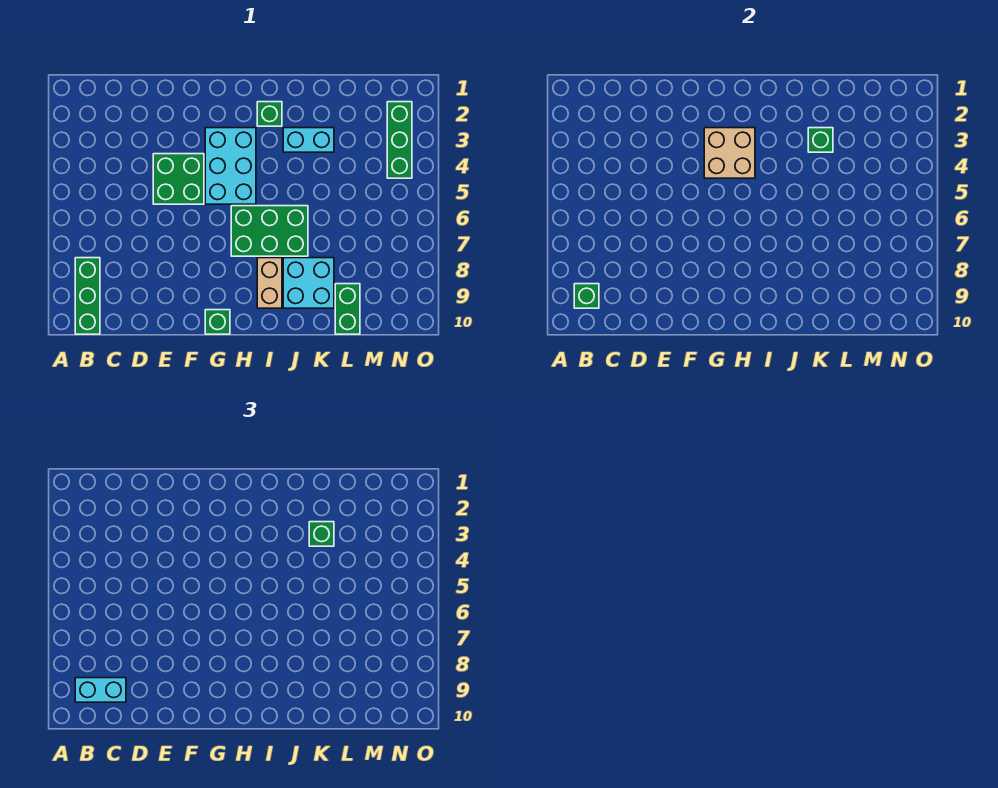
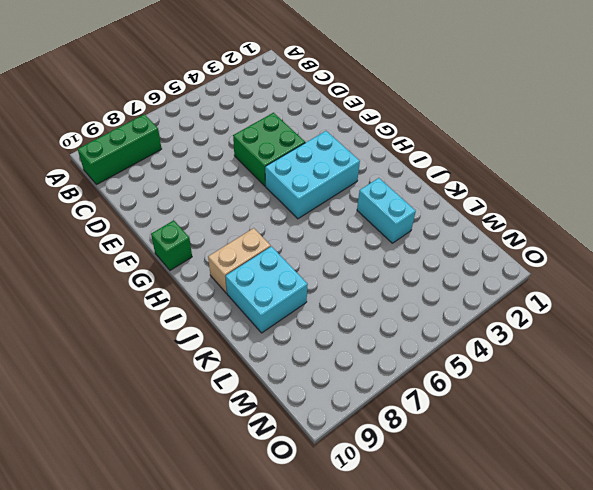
none -> green 2x3 brick [231,206,308,256]
none -> green 1x1 brick [257,102,282,126]
none -> green 1x2 brick [335,284,360,334]

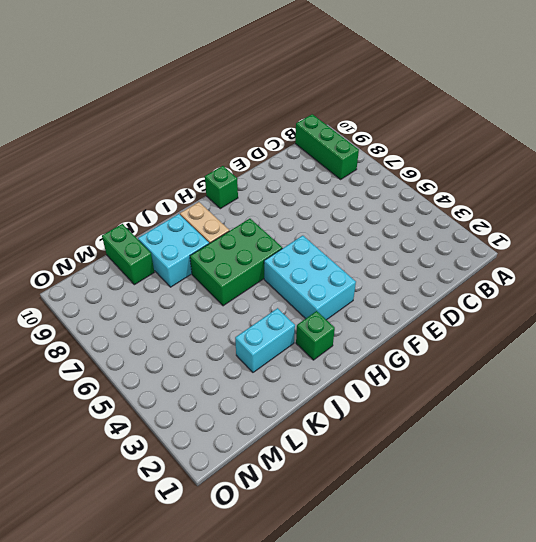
none -> green 2x2 brick [153,154,204,204]
none -> green 1x3 brick [387,102,412,178]
none -> green 1x1 brick [574,284,599,308]

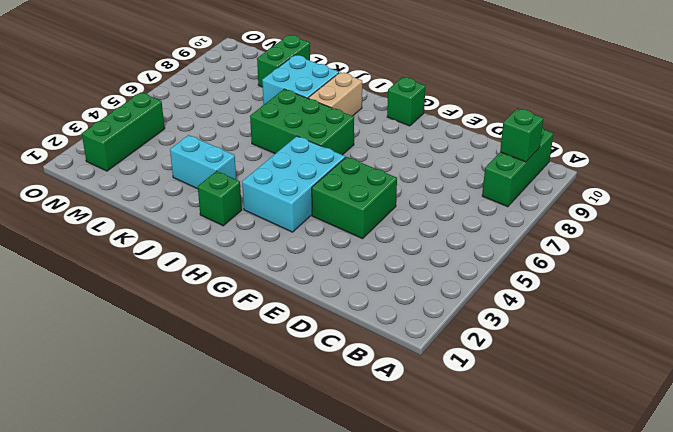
none -> tan 2x2 brick [704,128,755,178]
none -> green 1x1 brick [808,128,833,152]
none -> cyan 1x2 brick [75,678,126,702]

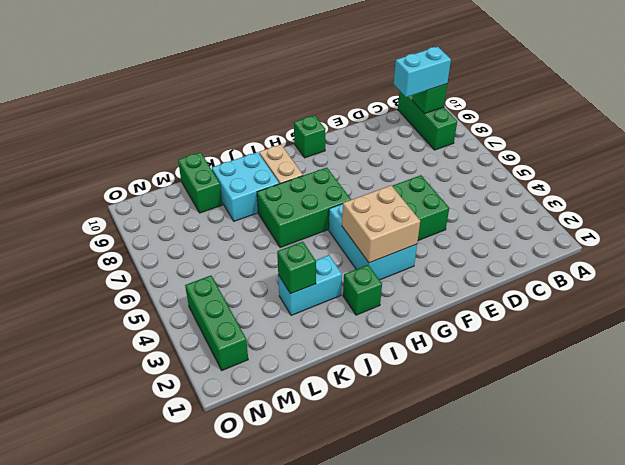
none -> green 1x1 brick [309,522,334,546]

